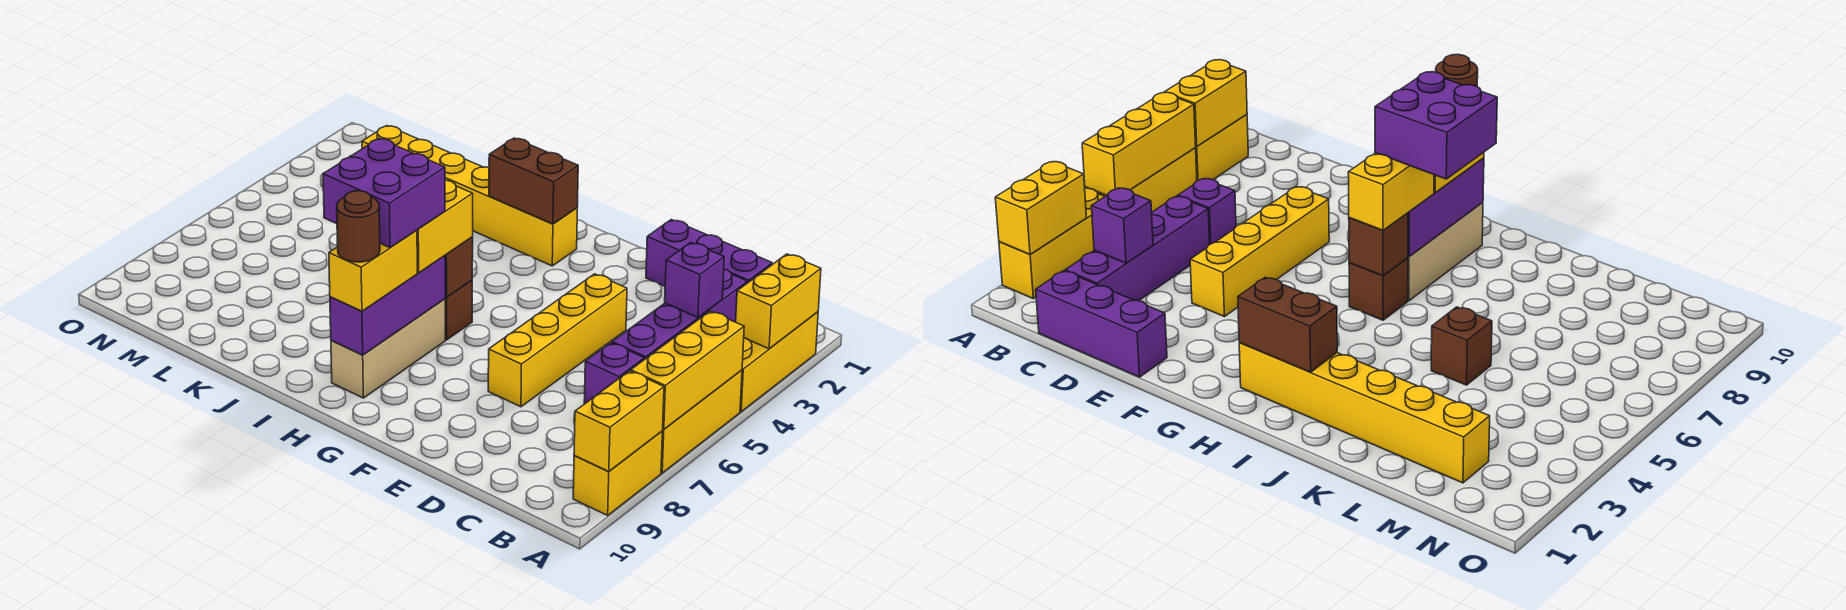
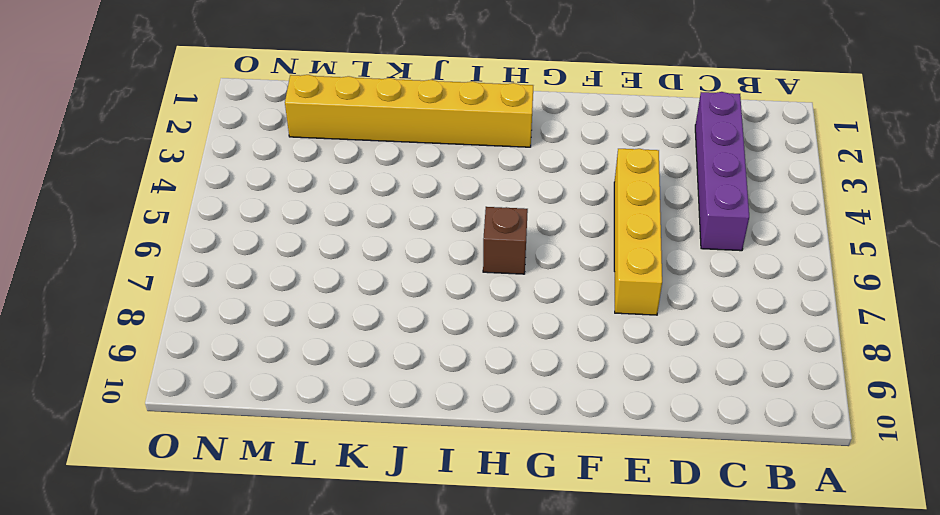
none -> yellow 1x3 brick [740,312,818,412]
none -> yellow 1x3 brick [661,370,742,473]
none -> yellow 1x2 brick [573,431,663,515]

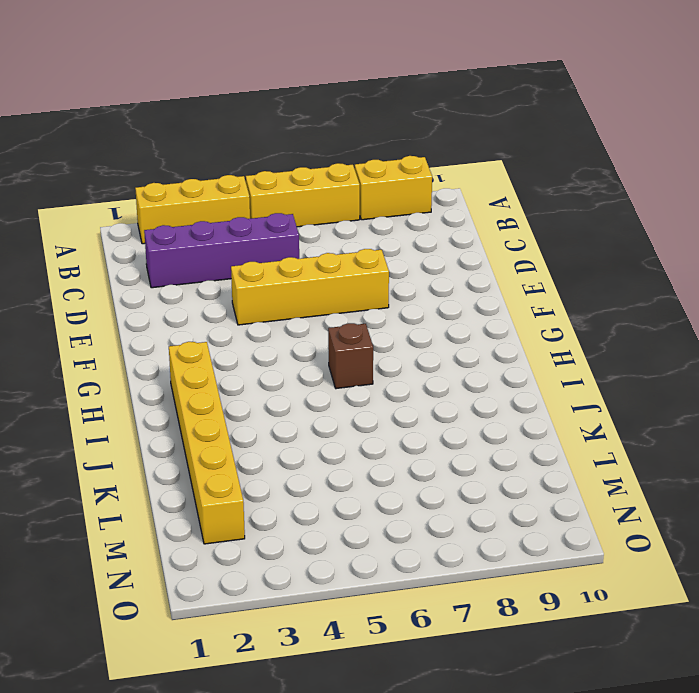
none -> purple 1x3 brick [646,220,772,286]
none -> purple 1x1 brick [584,343,644,404]
none -> tan 1x3 brick [331,299,445,398]

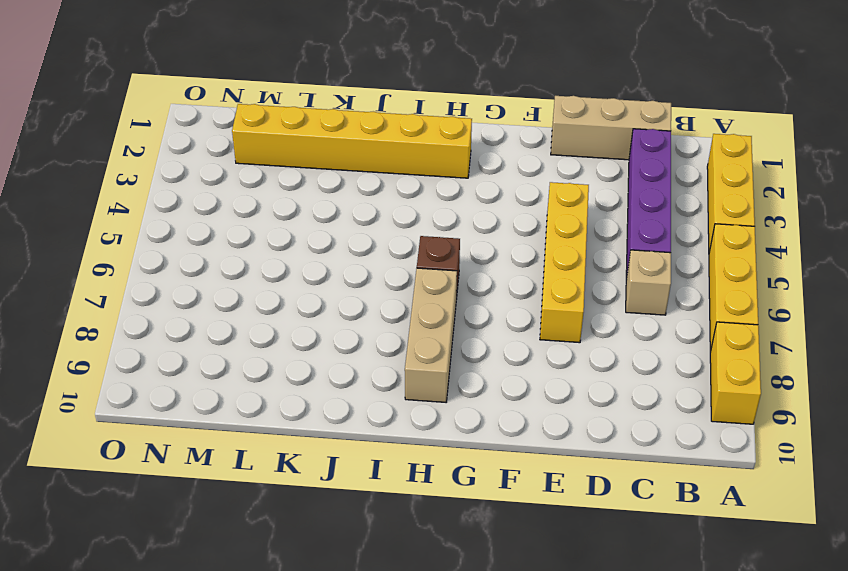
tan 1x3 brick [551,96,671,160] -> purple 1x3 brick [646,220,772,286]
tan 1x1 brick [626,250,671,315] -> purple 1x1 brick [584,343,644,404]
none -> brown 1x1 brick [1431,307,1492,385]
none -> yellow 1x2 brick [736,254,821,349]
none -> yellow 1x3 brick [631,311,744,429]

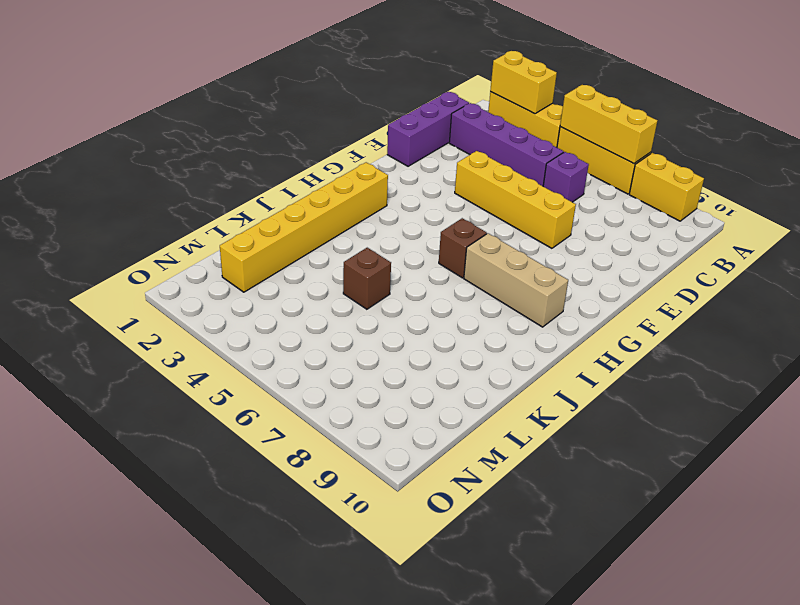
none -> yellow 1x2 brick [574,371,664,472]
none -> purple 1x1 brick [665,242,724,317]
none -> brown 1x2 brick [489,138,578,224]

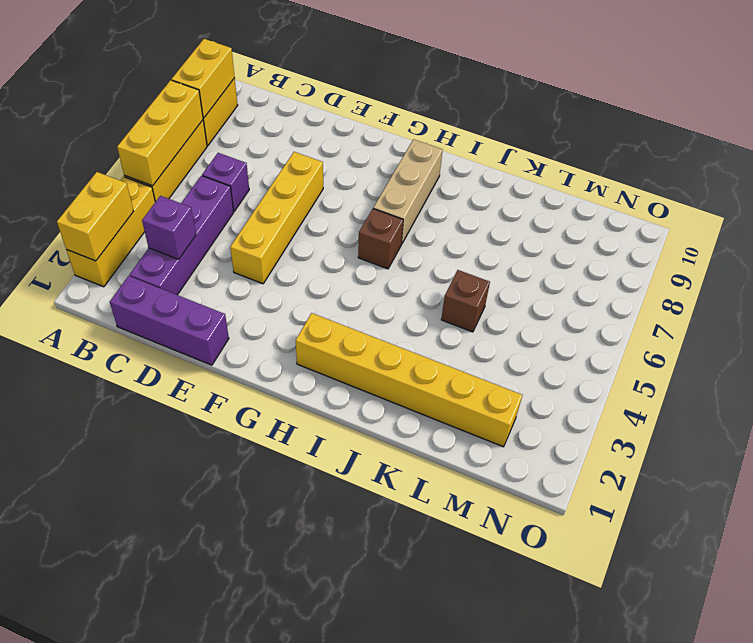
none -> brown 1x2 brick [489,138,578,224]
none -> brown 1x1 brick [445,237,473,297]
none -> purple 1x3 brick [330,256,445,355]

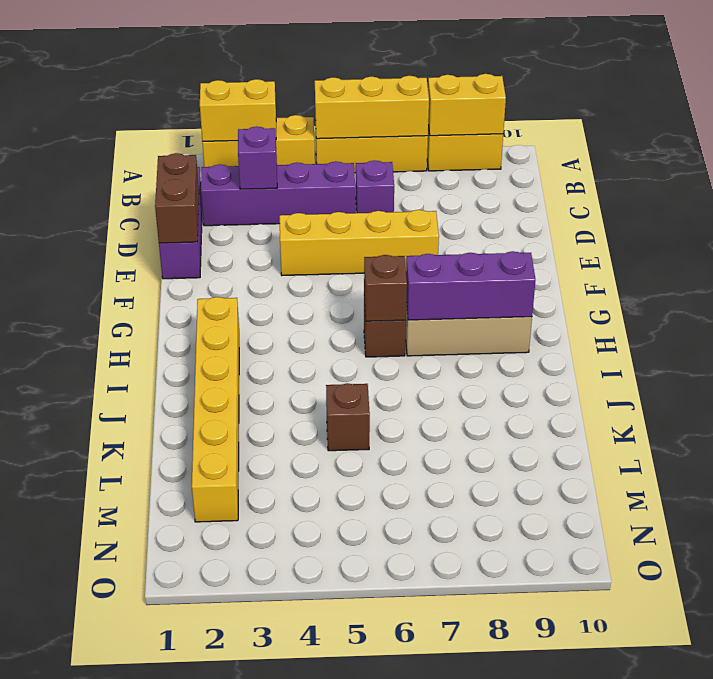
brown 1x2 brick [155,153,199,243] -> brown 1x2 brick moved to [489,138,578,224]
none -> yellow 1x2 brick [417,180,473,273]
none -> yellow 1x2 brick [329,230,417,311]
none -> purple 2x2 brick [323,139,445,248]

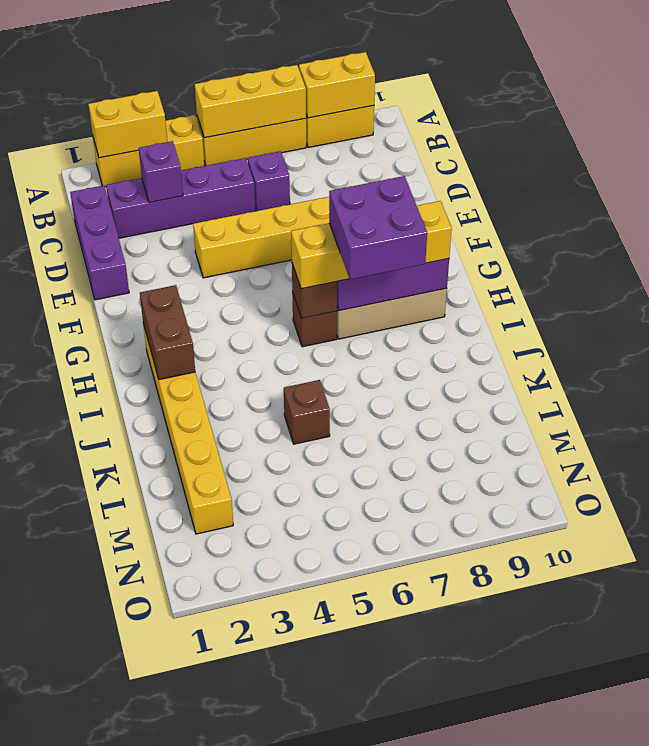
none -> brown 1x1 round brick [337,191,380,262]

